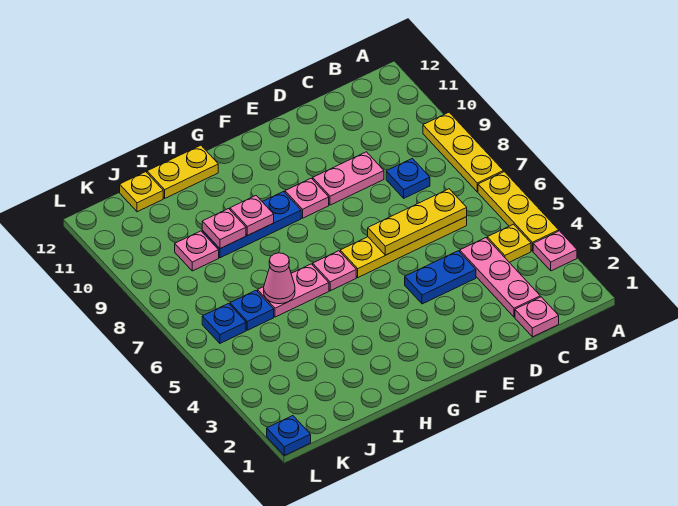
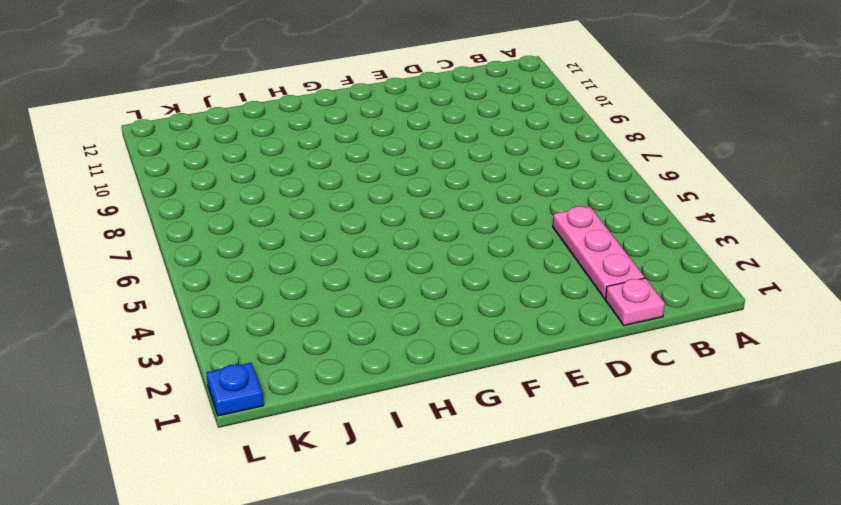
none -> pink 1x1 plate [533,231,577,271]
none -> yellow 1x3 plate [478,172,559,251]
none -> yellow 1x3 plate [423,113,503,192]

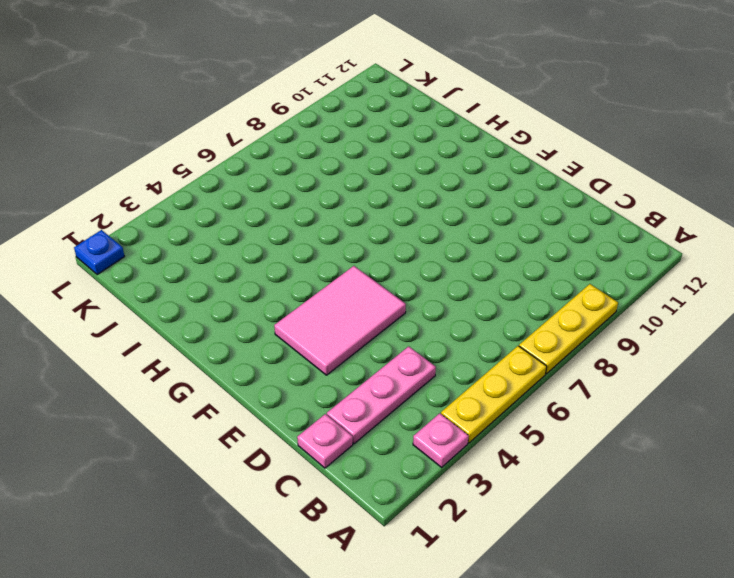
pink 2x3 tile [274,266,406,375] -> blue 1x2 plate [405,251,476,304]
none -> yellow 1x1 plate [487,224,531,262]
none -> yellow 1x4 plate [340,217,467,277]
none -> blue 1x1 plate [386,158,430,198]

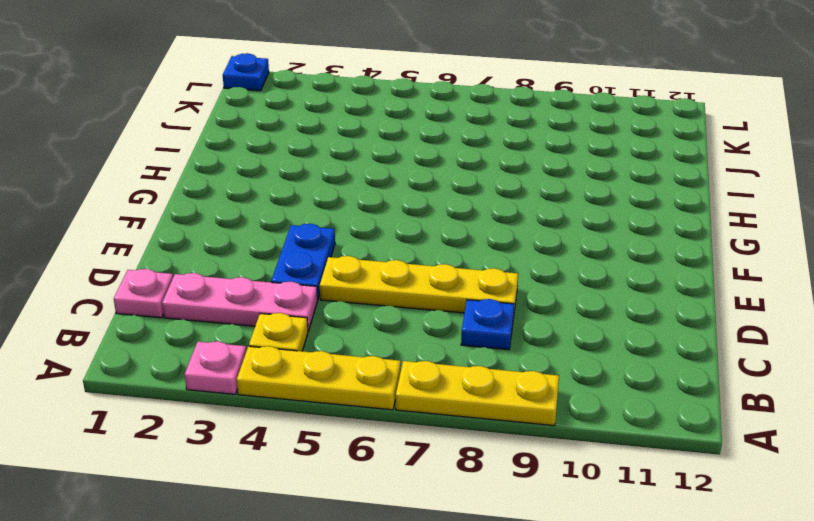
yellow 1x4 plate [320,256,518,313] -> yellow 1x4 plate turned to [340,217,467,277]
none -> pink 1x2 plate [313,152,384,205]
none -> pink 1x1 plate [285,178,329,218]
none -> pink 1x1 plate [313,251,356,291]

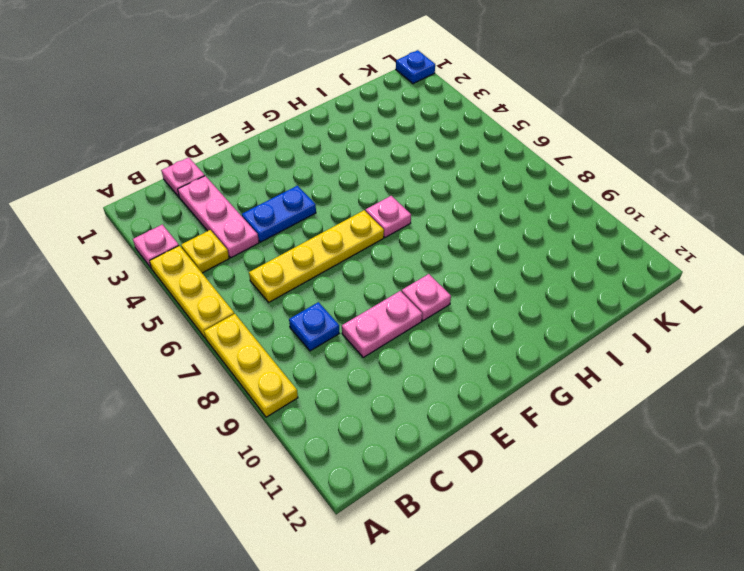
none -> blue 1x3 plate [202,191,301,258]
none -> pink 1x2 plate [258,264,329,317]
none -> yellow 1x2 plate [147,145,218,198]

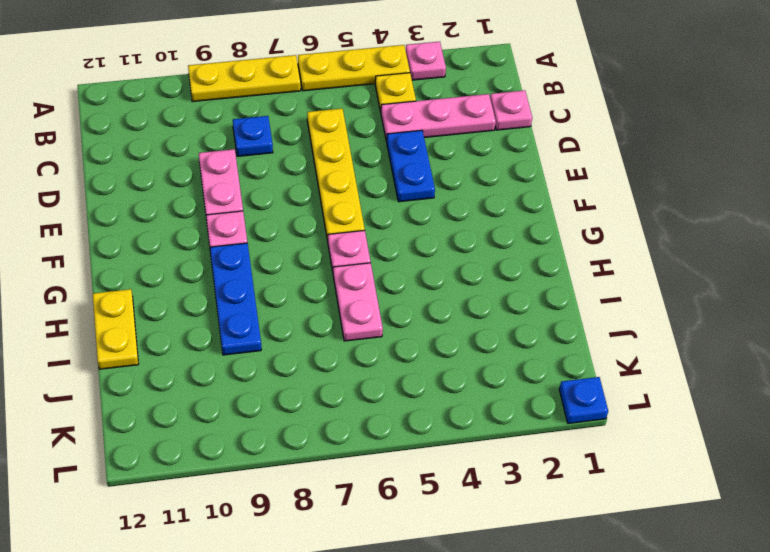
none -> blue 1x1 plate [230,291,274,330]
none -> pink 1x1 plate [175,231,219,271]
none -> yellow 1x1 plate [120,172,163,212]

